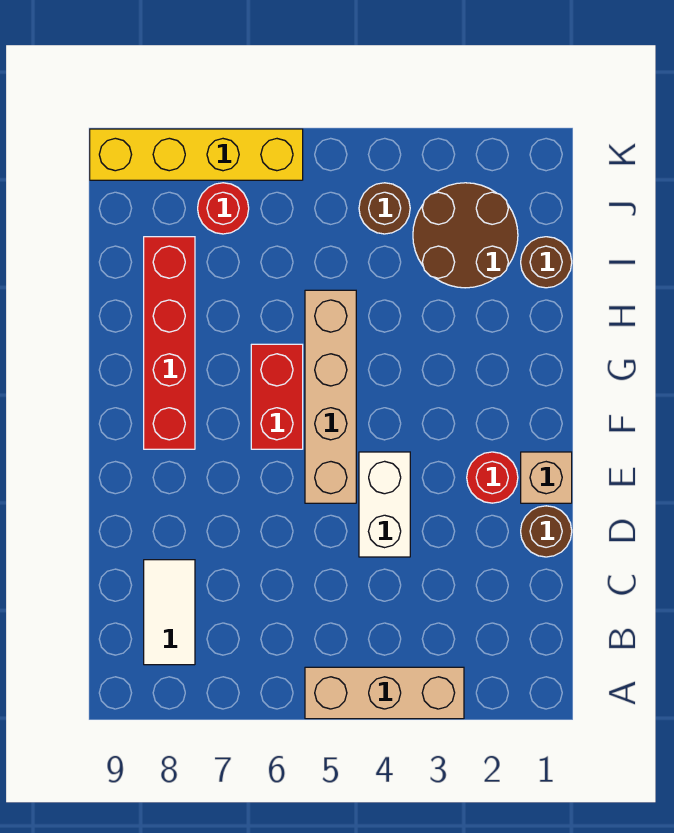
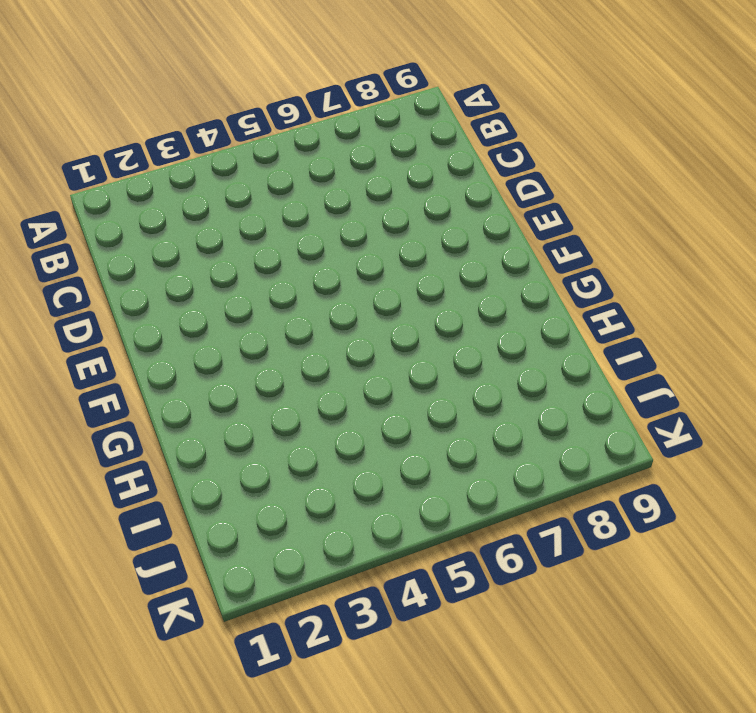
none -> tan 1x3 brick [305,667,464,719]
none -> white 1x2 tile [144,560,195,665]
none -> brown 1x1 round brick [521,506,572,557]

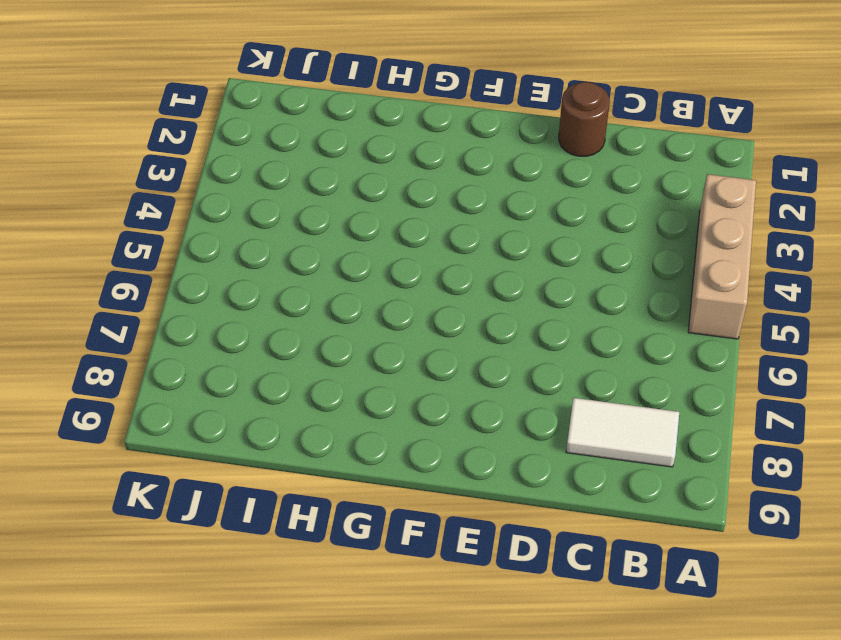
none -> white 1x2 brick [359,452,410,557]
none -> tan 1x1 brick [521,452,572,503]
none -> red 1x1 round brick [467,452,518,503]

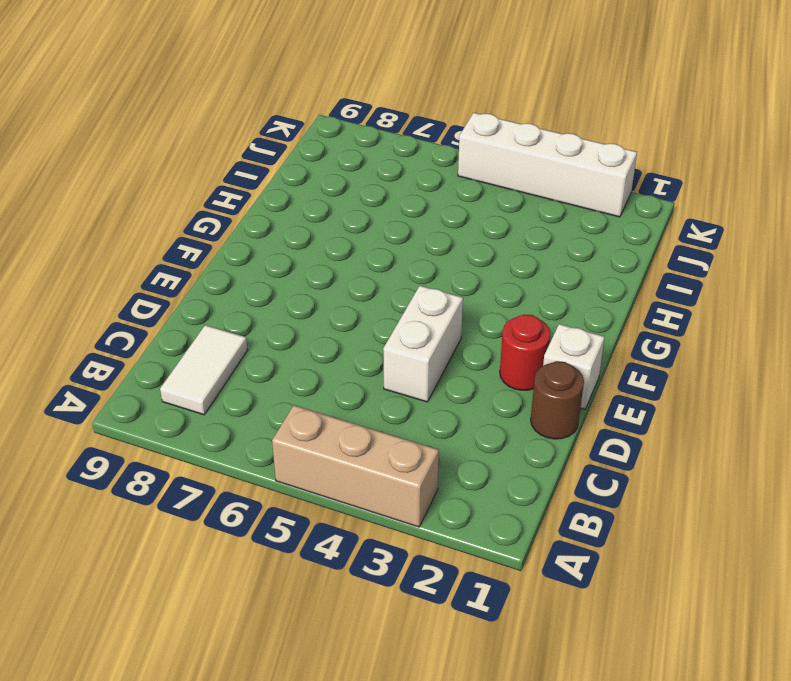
white 1x1 brick [543,324,605,409] -> tan 1x1 brick [521,452,572,503]
white 1x4 brick [458,113,637,217] -> none
none -> tan 1x4 brick [305,290,356,503]
none -> red 1x2 brick [251,344,303,449]
none -> red 1x4 brick [144,237,195,449]

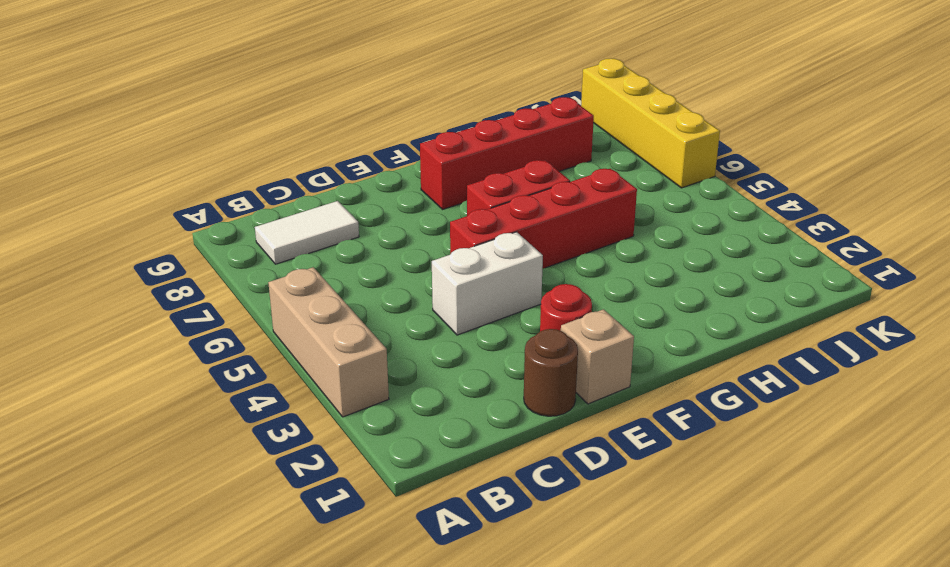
red 1x4 brick [450,169,637,269] -> tan 1x4 brick [305,290,356,503]
none -> brown 1x1 round brick [521,237,572,288]
none -> brown 2x2 round brick [413,183,518,288]
none -> brown 1x1 round brick [359,183,410,234]

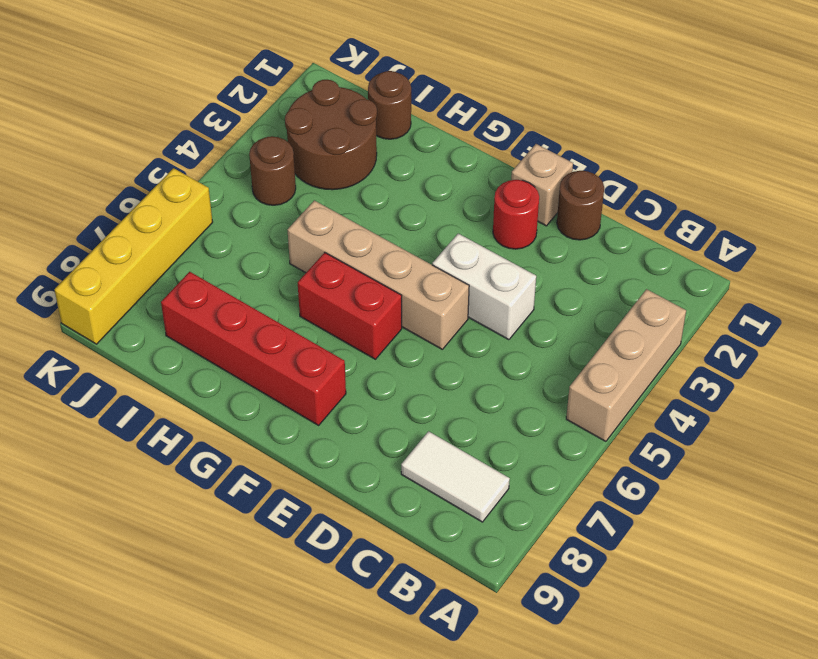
none -> red 1x1 round brick [198,183,249,234]

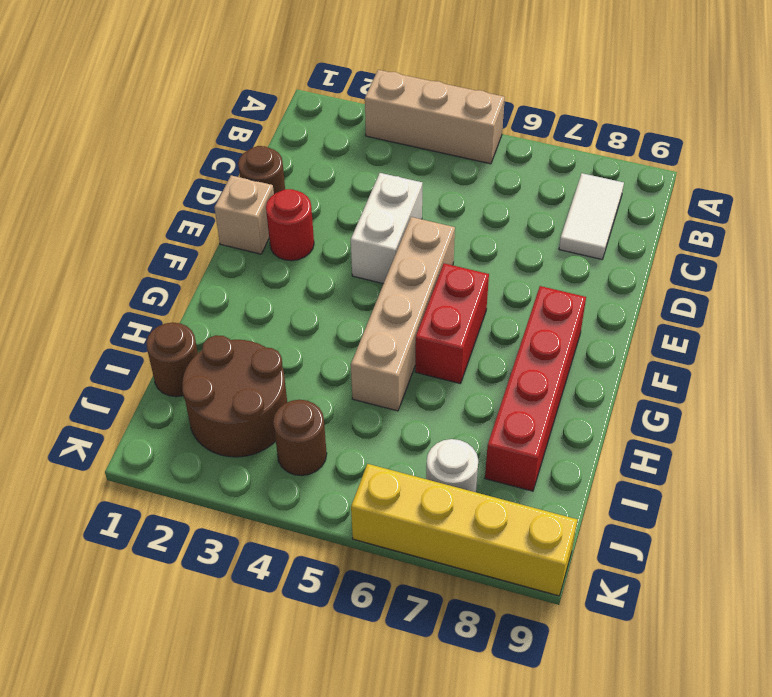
white 1x1 round brick [426,439,478,492] -> red 1x1 round brick [198,183,249,234]

